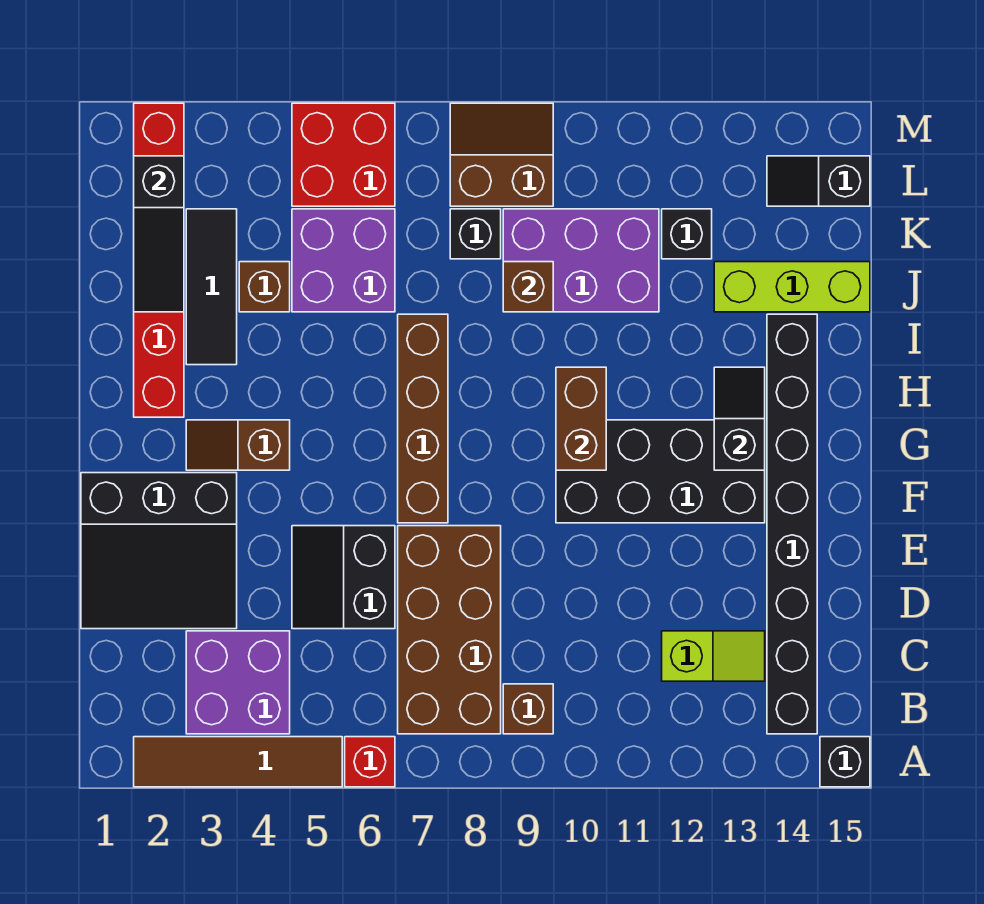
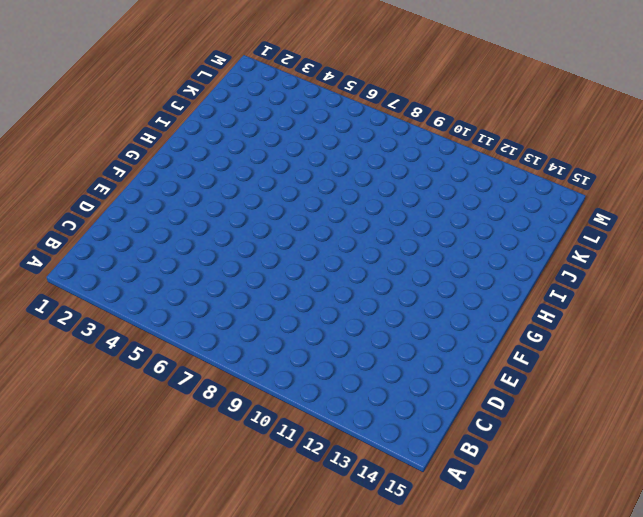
none -> brown 1x4 tile [134,737,342,787]
none -> red 1x1 brick [345,737,395,787]
none -> black 1x1 brick [820,737,870,787]

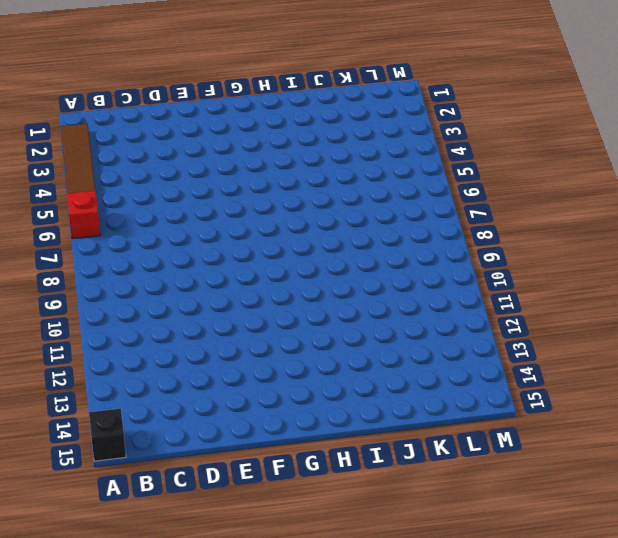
none -> purple 2x2 brick [186,631,290,734]
none -> brown 2x4 brick [398,526,501,734]
none -> brown 1x1 brick [503,684,553,734]

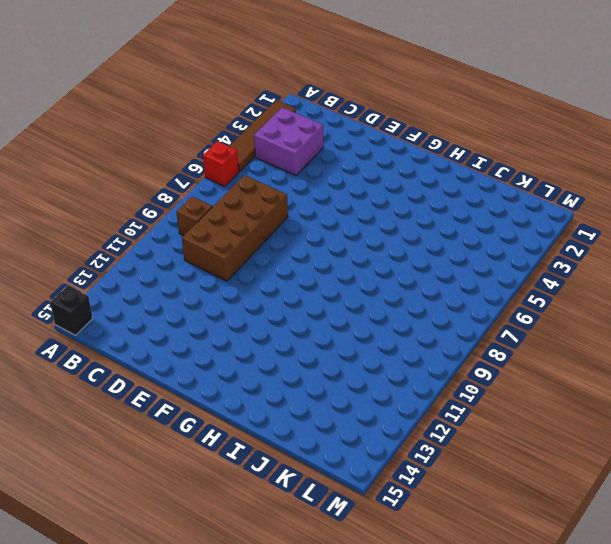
brown 2x4 brick [182,175,288,281] -> brown 2x4 brick turned to [398,526,501,734]
none -> black 1x8 brick [767,314,817,734]
none -> lime 1x2 slope [662,631,765,681]
none -> black 3x3 slope [81,473,237,629]

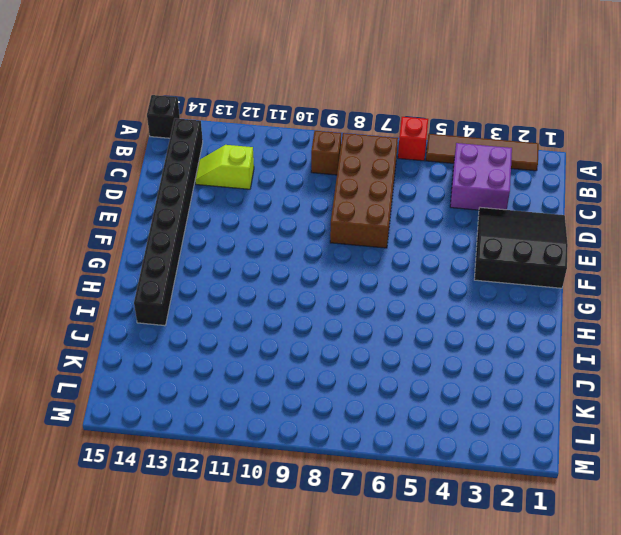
none -> black 2x2 slope [292,526,395,629]
none -> brown 1x4 brick [398,314,448,523]
none -> black 2x4 brick [556,420,765,523]

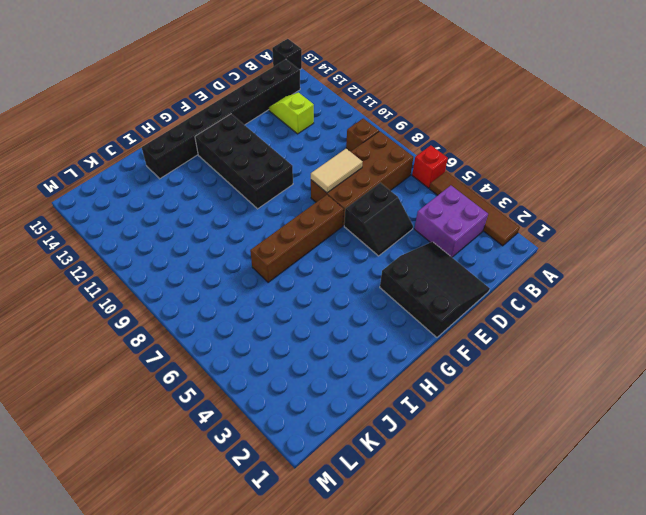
tan 1x2 tile [311,149,362,193] -> none
none -> brown 1x2 slope [186,420,290,470]
none -> red 1x6 brick [134,103,184,417]
none -> black 1x3 tile [186,209,237,365]

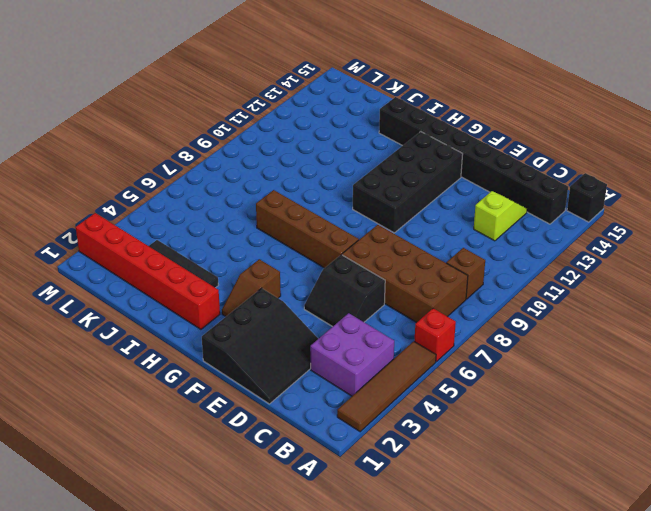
none -> brown 1x1 brick [239,262,290,312]
none -> purple 2x2 brick [292,209,395,312]
none -> purple 2x3 brick [503,209,659,312]

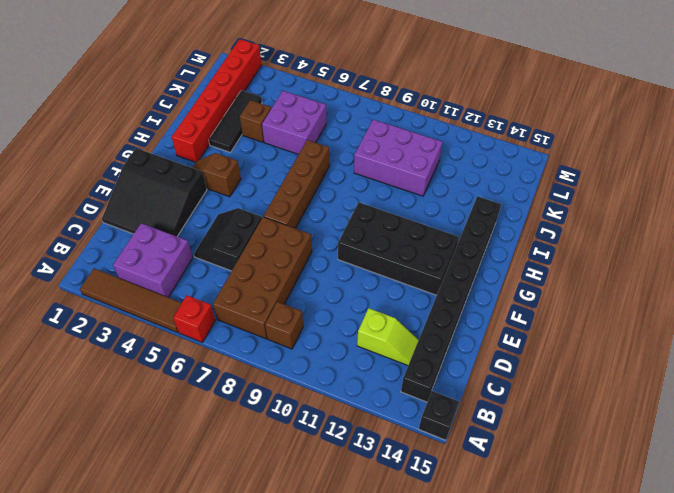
none -> lime 1x3 brick [714,262,870,312]
none -> black 1x1 brick [450,209,501,259]
none -> black 1x1 brick [662,209,712,259]

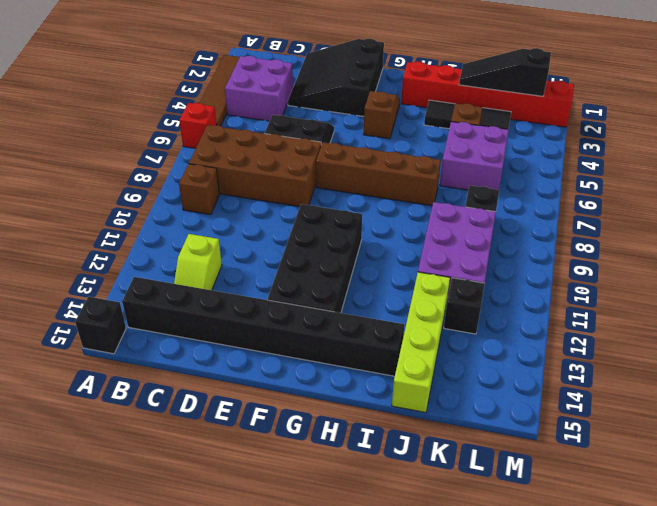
lime 1x4 brick [392,272,450,413] -> lime 1x3 brick [714,262,870,312]
none -> red 2x2 brick [292,103,395,206]
none -> brown 2x2 slope [450,103,553,206]
none -> black 1x2 slope [767,156,870,206]

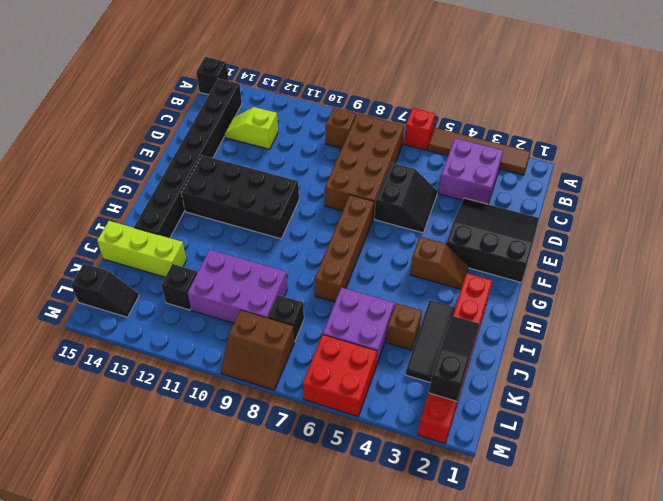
none -> brown 1x2 brick [556,367,606,470]
none -> black 1x2 slope [714,367,765,470]
none -> brown 1x1 brick [503,262,553,312]

